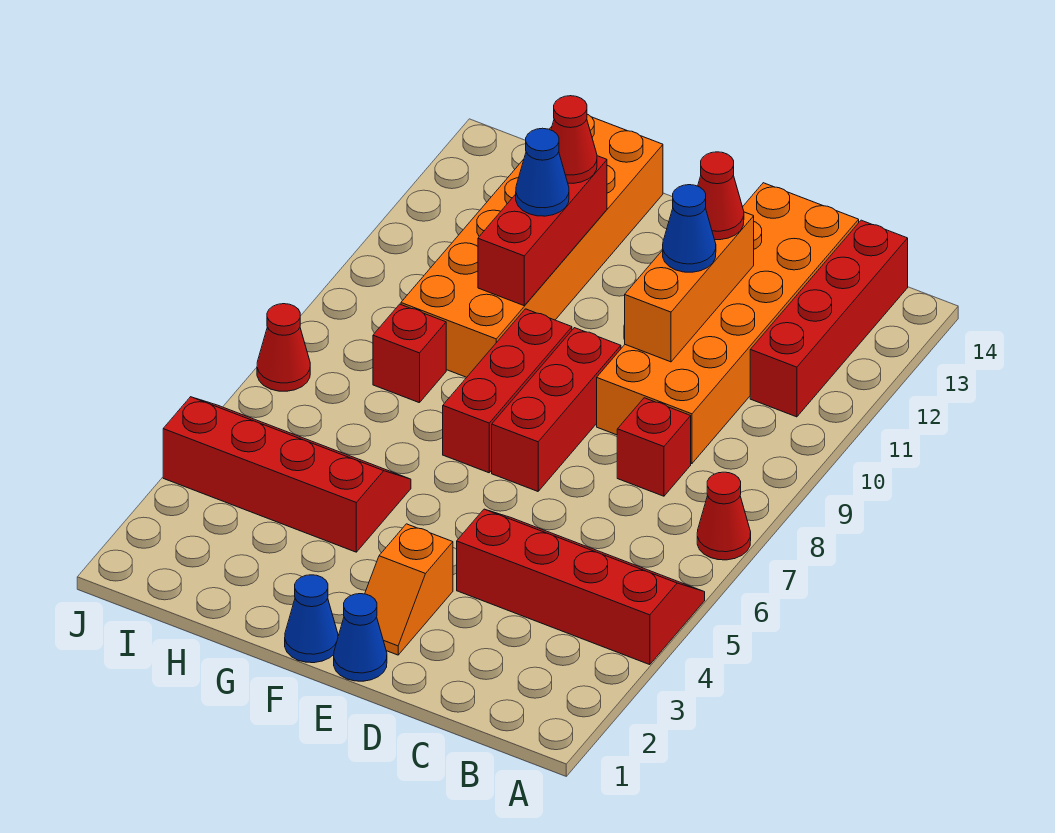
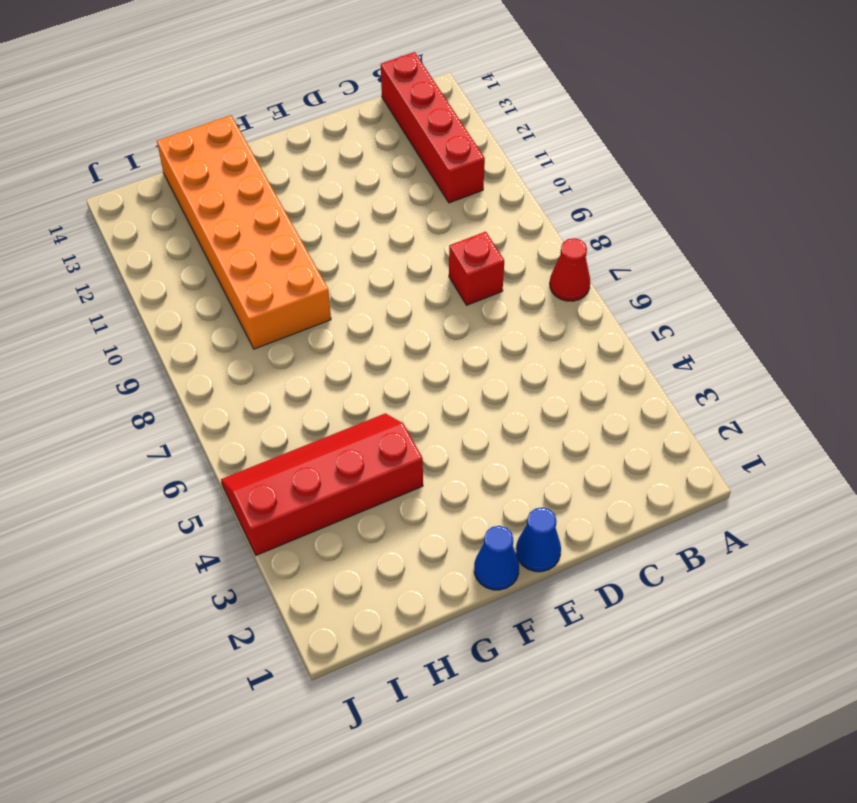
none -> red 2x4 slope [457,509,705,665]
none -> orange 2x6 brick [597,183,859,464]
none -> orange 1x2 slope [365,524,453,655]

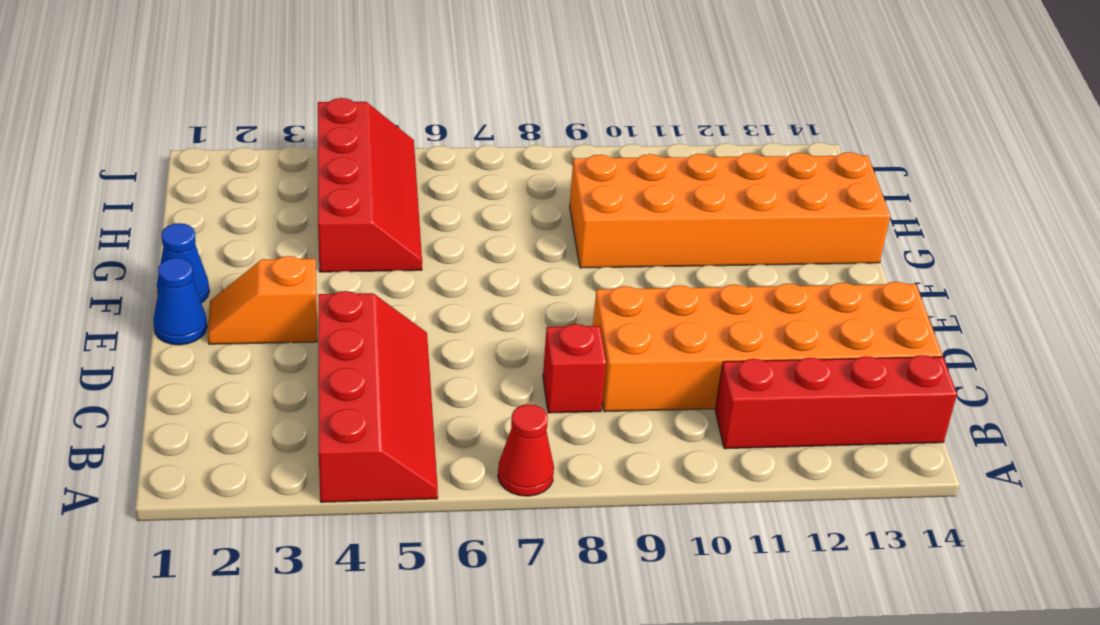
none -> red 1x3 brick [492,328,621,491]
none -> red 1x3 brick [443,309,572,473]
none -> red 1x1 brick [373,304,446,403]

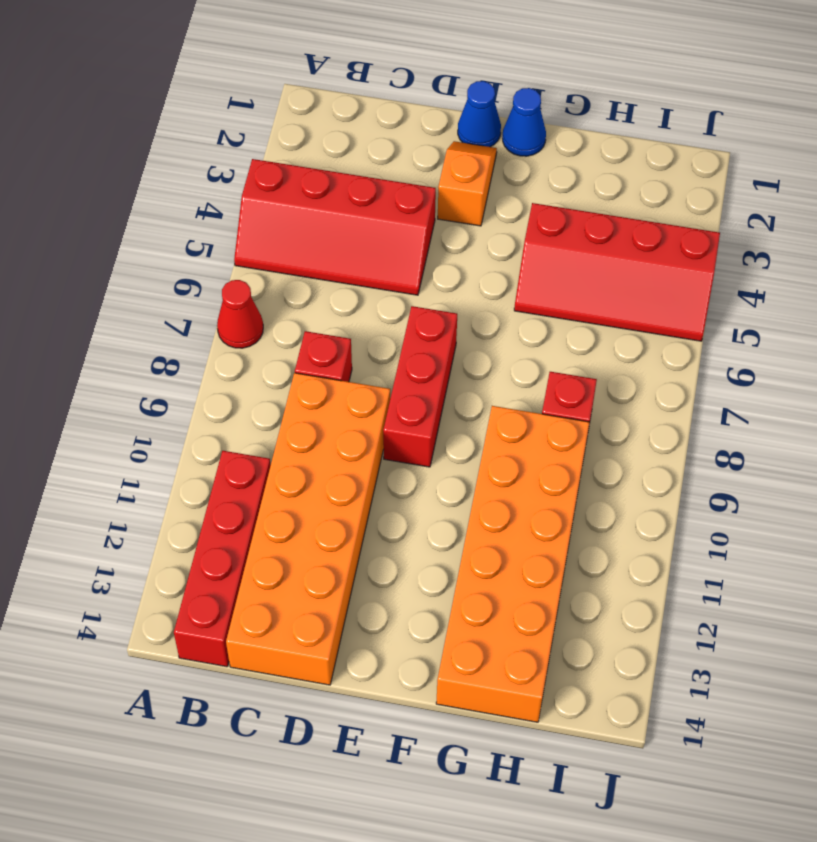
none -> red 1x3 brick [443,309,572,473]
none -> red 1x1 cone [257,304,310,391]
none -> orange 1x3 brick [625,212,754,362]

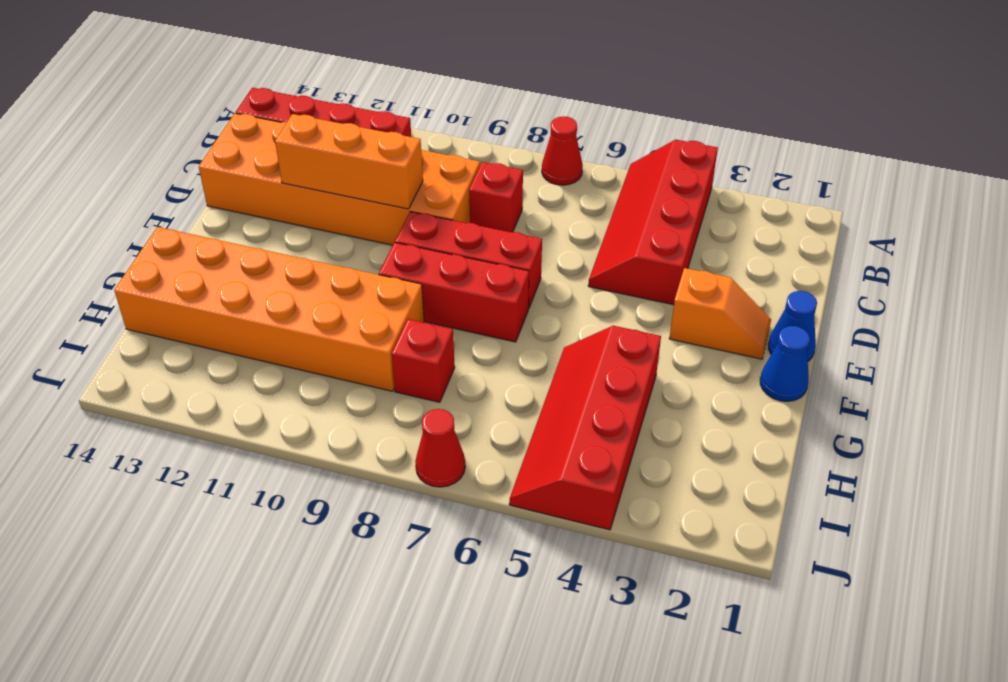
none -> red 1x3 brick [478,156,607,306]
none -> blue 1x1 cone [663,185,716,272]
none -> red 1x1 cone [698,152,744,240]

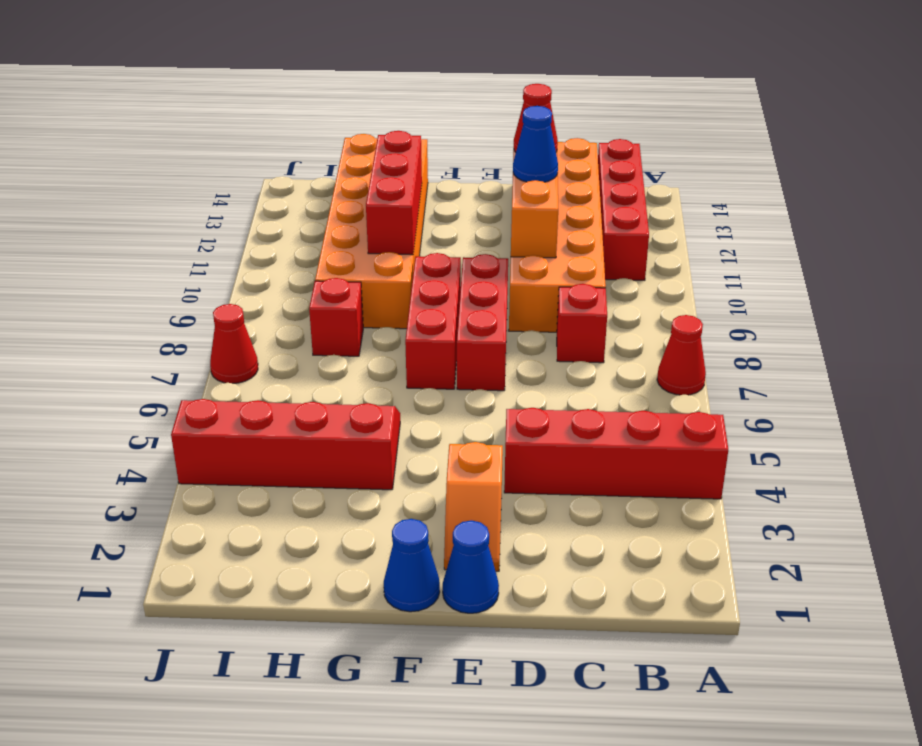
none -> blue 1x1 cone [516,128,569,216]
none -> red 1x1 cone [551,96,597,183]

